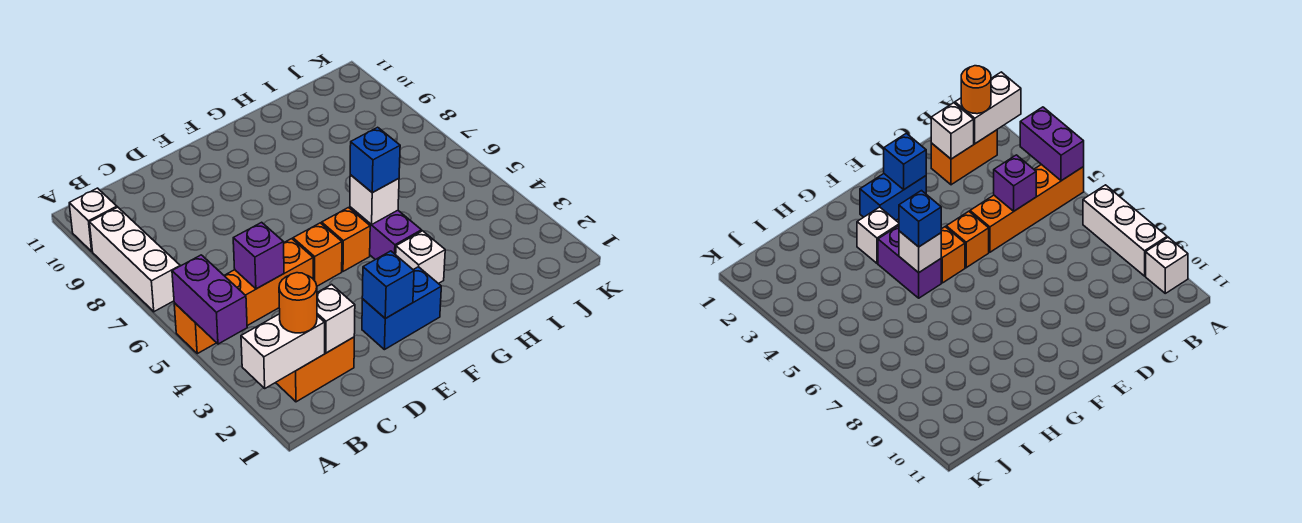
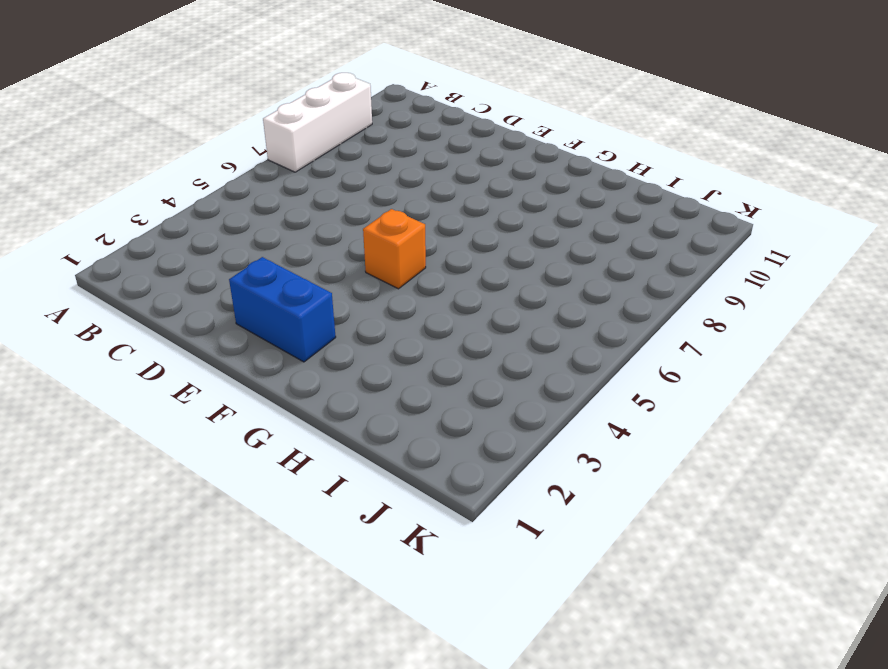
none -> orange 1x4 brick [174,239,313,354]
none -> white 1x1 brick [69,188,117,251]
none -> orange 1x2 brick [276,337,354,402]

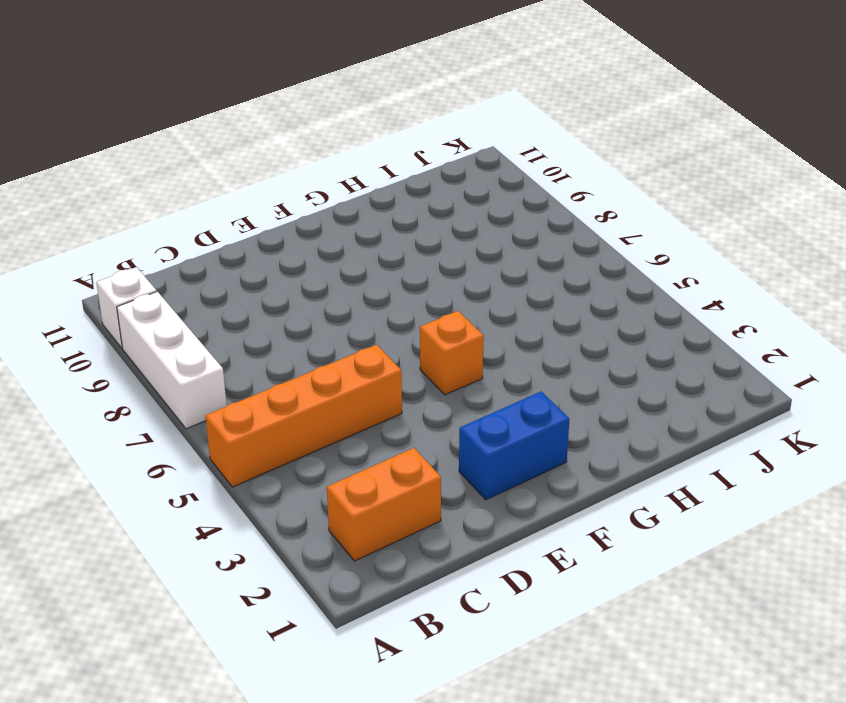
none -> orange 1x1 brick [293,223,342,286]
none -> white 1x1 brick [396,231,445,284]
none -> purple 1x2 brick [350,207,421,260]

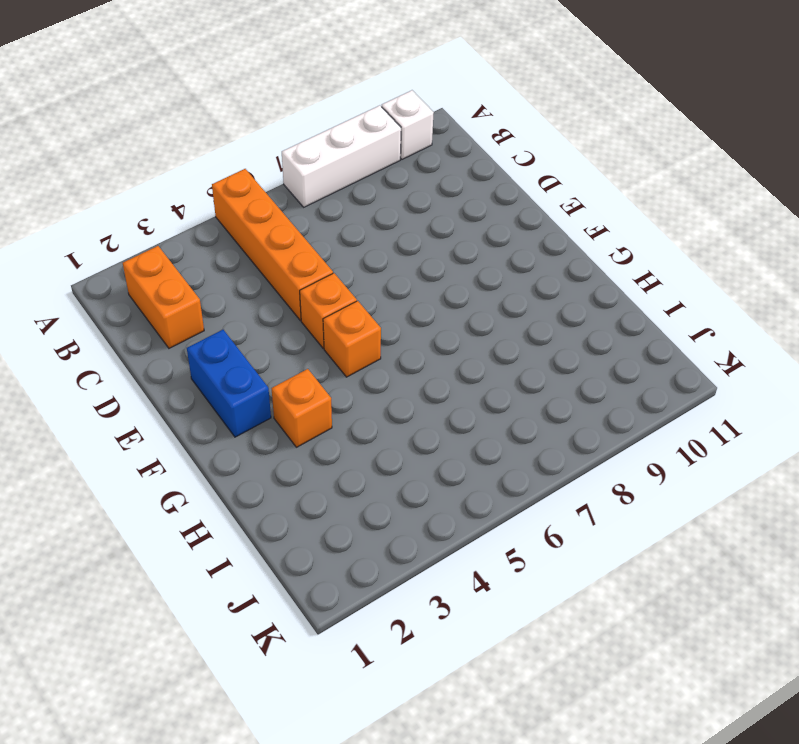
orange 1x1 brick [272,369,332,447] -> white 1x1 brick [396,231,445,284]
none -> purple 1x2 brick [350,207,421,260]
none -> white 1x2 brick [241,314,325,388]
none -> purple 1x2 brick [172,255,247,344]

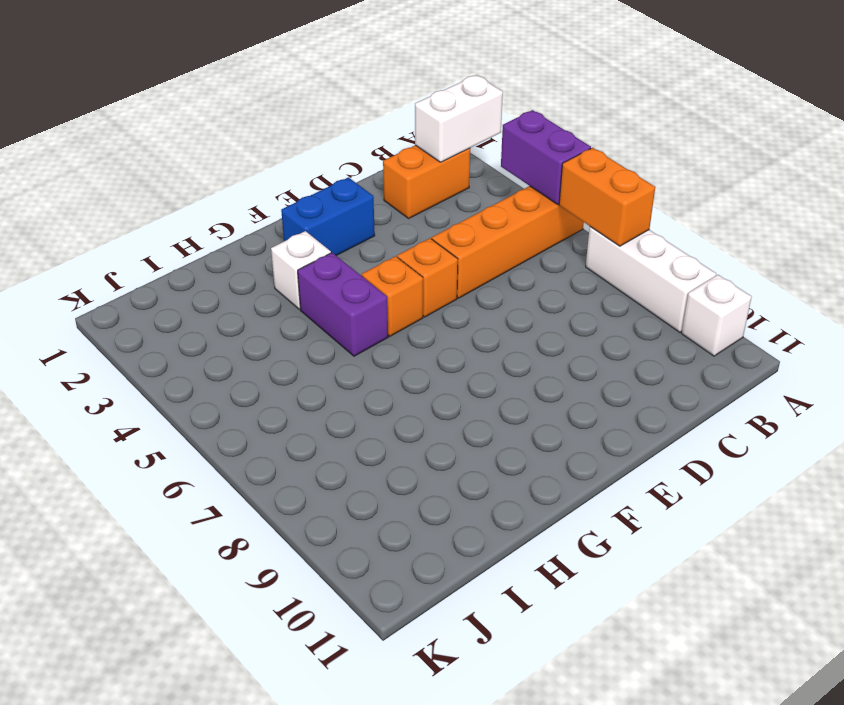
orange 1x2 brick [559,148,655,246] -> none
none -> white 1x1 brick [317,284,355,353]
none -> purple 1x1 brick [233,222,284,289]
none -> blue 1x1 brick [362,251,414,319]

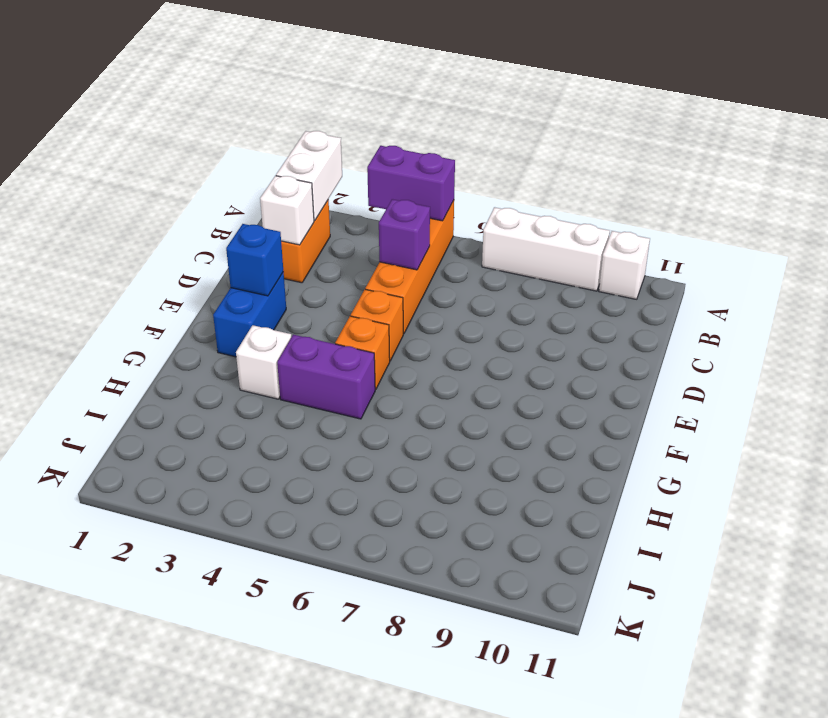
none -> white 1x1 brick [350,175,399,225]
none -> orange 1x1 round brick [279,273,317,333]
none -> blue 1x1 brick [350,127,400,193]

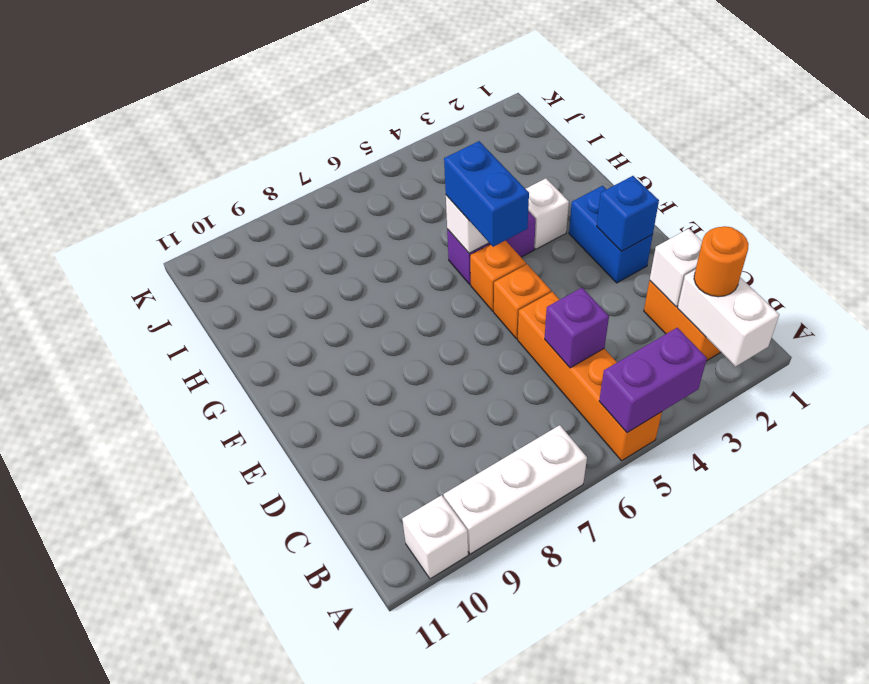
blue 1x2 brick [444,141,529,247] -> blue 1x1 brick [350,127,400,193]

